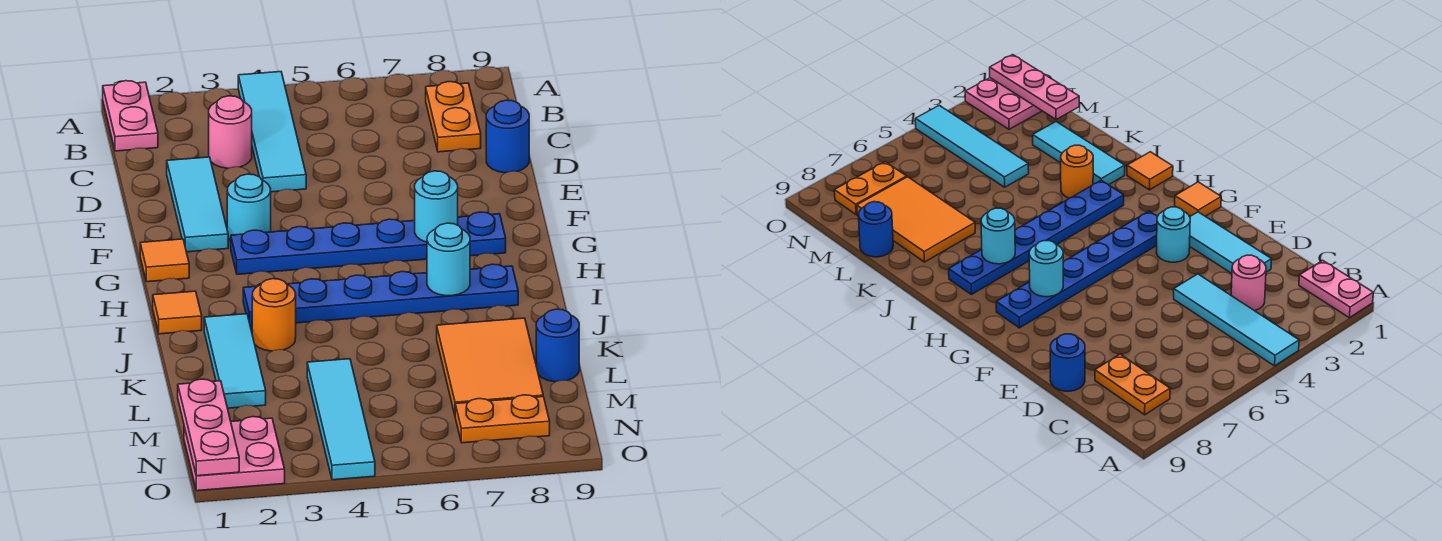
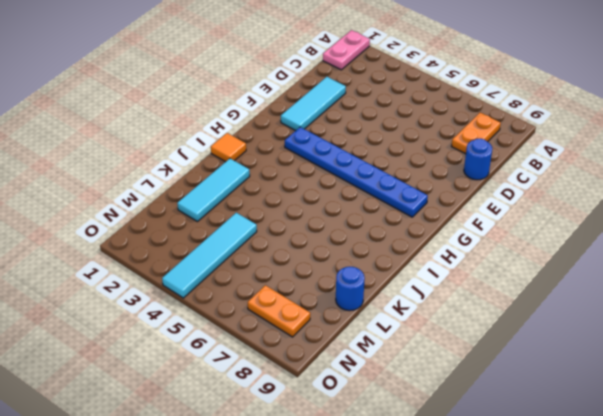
none -> cyan 1x4 tile [238,72,306,192]
none -> pink 1x1 round brick [209,96,252,168]
none -> cyan 1x1 round brick [227,174,271,241]

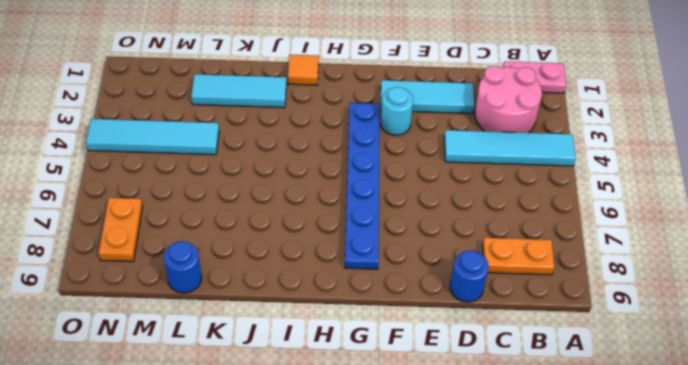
pink 2x2 round brick [475,66,542,133] -> pink 1x1 round brick [209,96,252,168]
none -> orange 1x1 tile [140,239,189,282]
none -> blue 1x6 plate [243,264,518,327]
none -> orange 1x1 round brick [252,279,296,351]

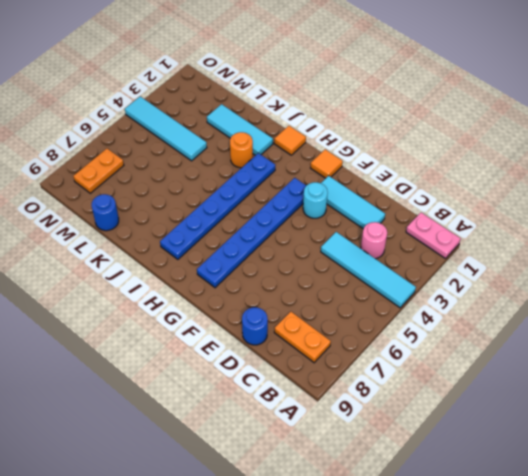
none -> orange 2x3 tile [437,318,543,414]
none -> pink 2x2 plate [184,417,285,491]
none -> cyan 1x1 round brick [415,171,458,242]

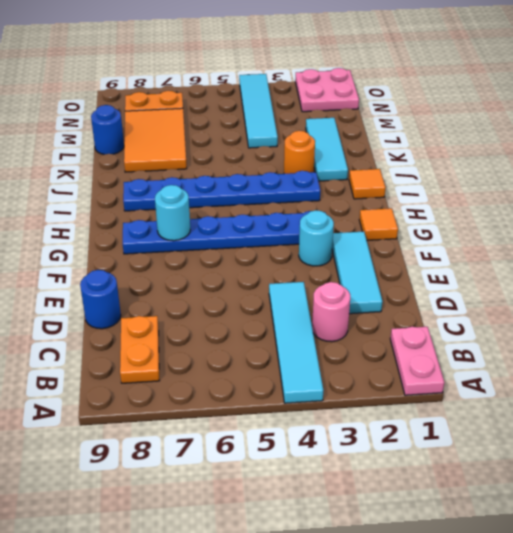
none -> cyan 1x1 round brick [427,223,470,296]
none -> pink 1x3 plate [178,379,239,476]

